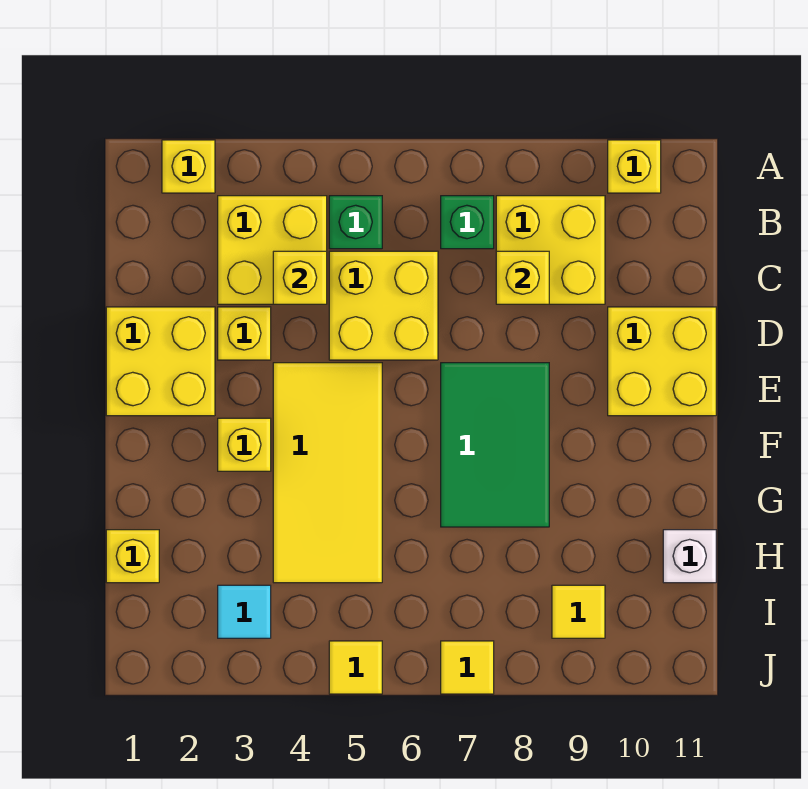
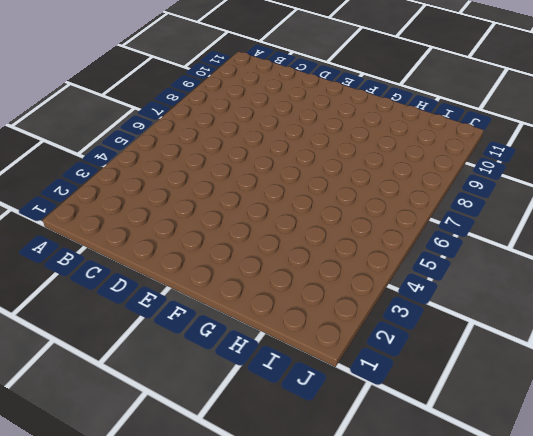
none -> yellow 1x1 brick [162,140,215,193]
none -> yellow 1x1 brick [608,140,661,193]
none -> yellow 2x2 brick [218,196,327,304]

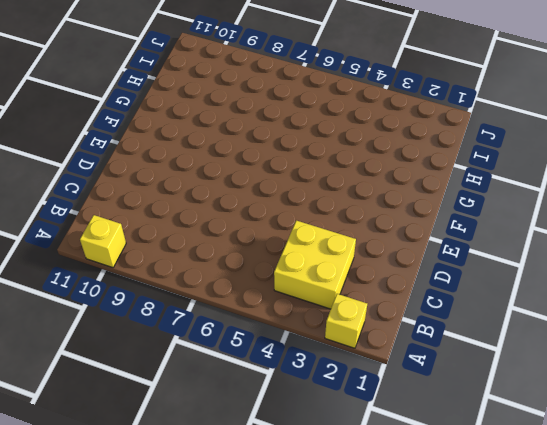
none -> green 1x1 brick [329,196,382,249]
none -> green 1x1 brick [441,196,494,249]
none -> yellow 2x2 brick [496,196,605,304]

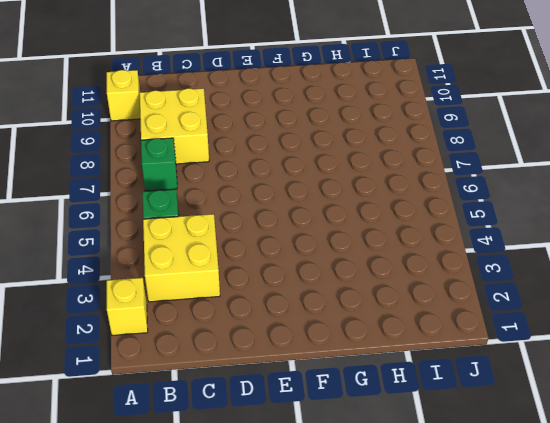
none -> yellow 2x2 brick [329,251,438,360]
none -> yellow 2x2 brick [106,307,215,416]
none -> yellow 1x1 brick [218,307,271,360]

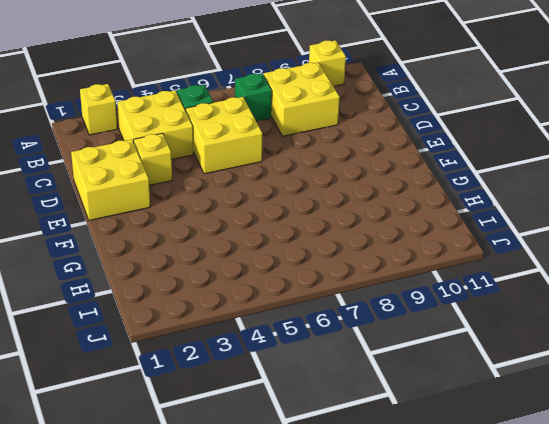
none -> yellow 2x2 brick [608,307,716,416]
none -> yellow 2x4 tile [273,363,382,583]
none -> green 2x3 tile [441,363,549,527]

